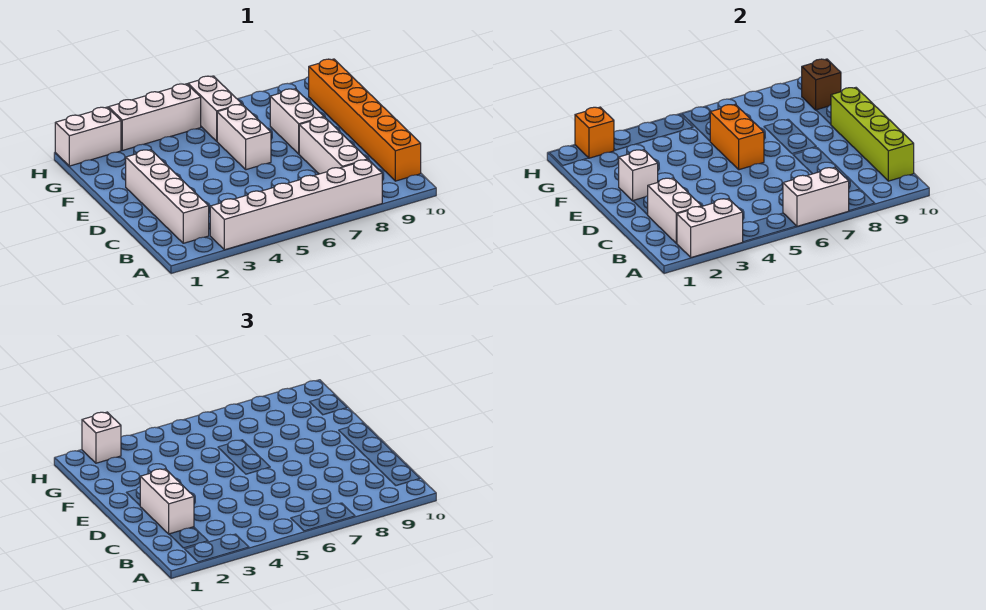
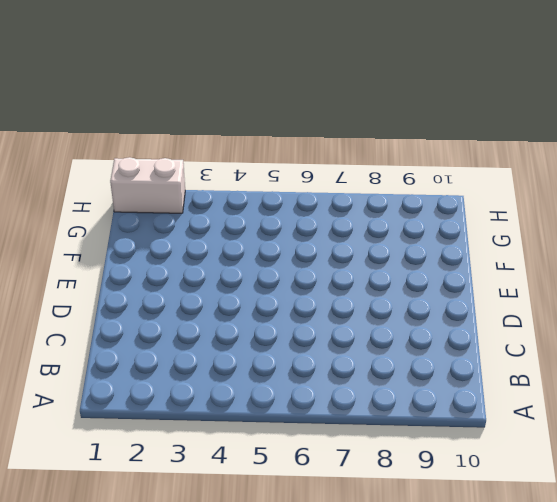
none -> white 1x6 brick [210,160,382,250]
none -> white 1x4 brick [126,150,209,243]
none -> white 1x3 brick [299,117,368,174]

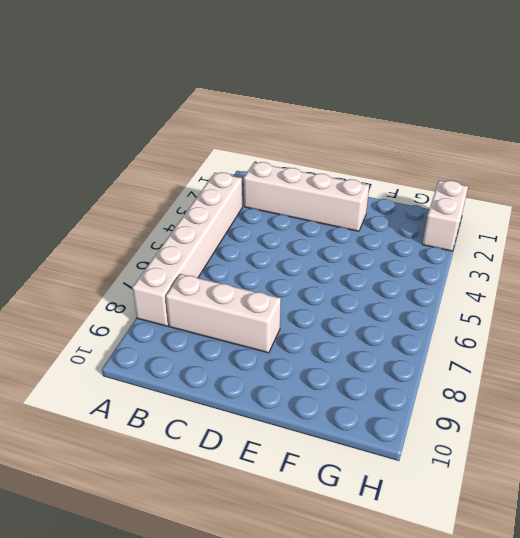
none -> orange 1x6 brick [309,59,421,181]
none -> white 1x2 brick [217,104,271,170]
none -> white 1x2 brick [270,89,324,154]

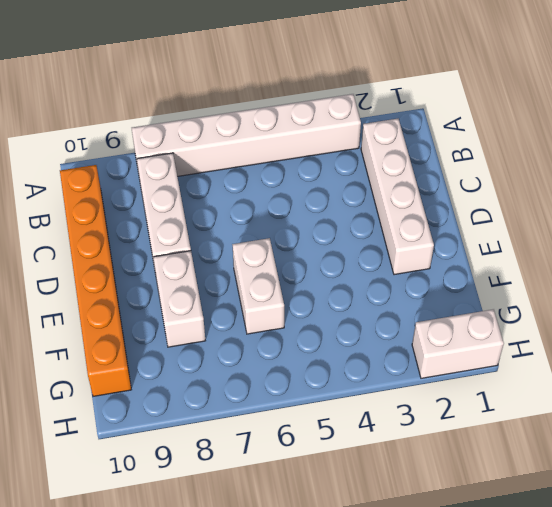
none -> white 1x2 brick [188,76,242,141]
none -> white 1x3 brick [109,84,201,150]
none -> white 1x2 brick [677,199,743,257]

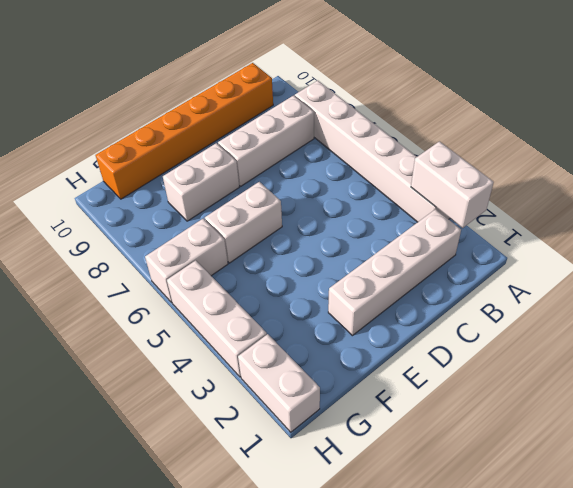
none -> white 1x2 brick [783,168,849,226]
none -> white 1x2 brick [648,178,702,243]
none -> lime 1x4 brick [831,88,914,181]

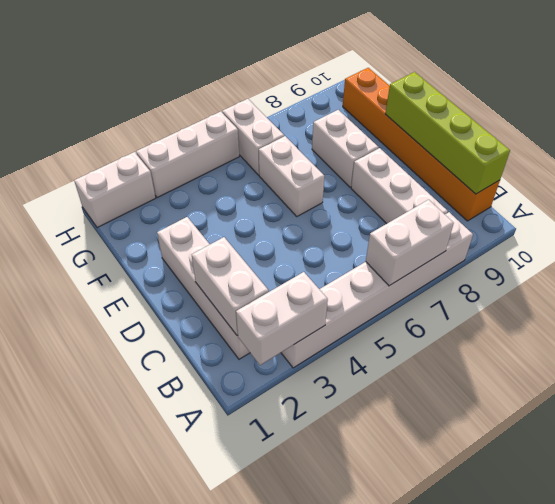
none -> white 1x1 brick [619,150,658,201]
none -> orange 1x2 brick [710,104,764,170]
none -> brown 1x1 brick [802,59,841,110]

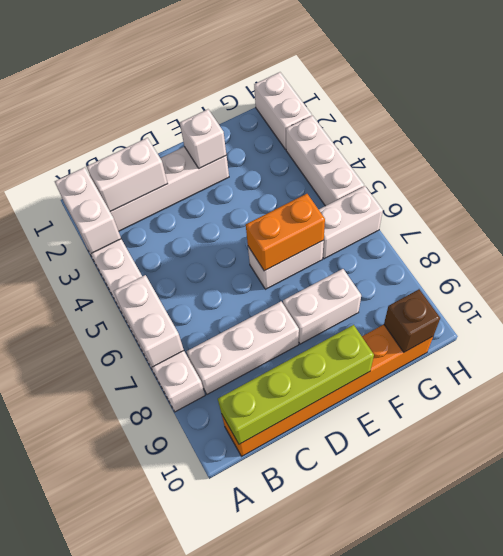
none -> orange 1x1 brick [575,107,614,158]
none -> white 1x2 brick [140,469,194,534]
none -> white 1x1 brick [82,412,121,463]

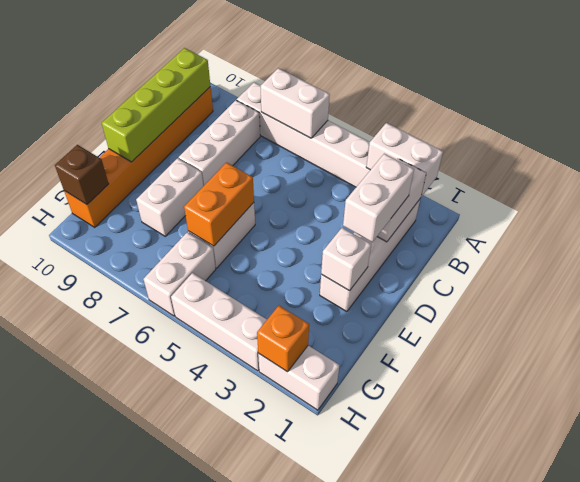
none -> white 1x1 brick [82,412,121,463]

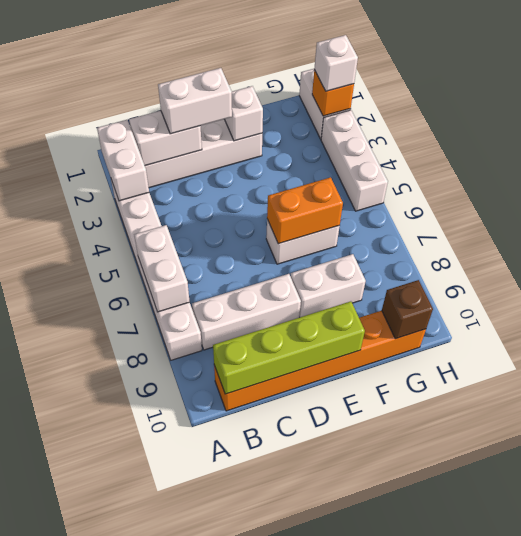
none -> white 1x2 brick [188,76,242,141]

